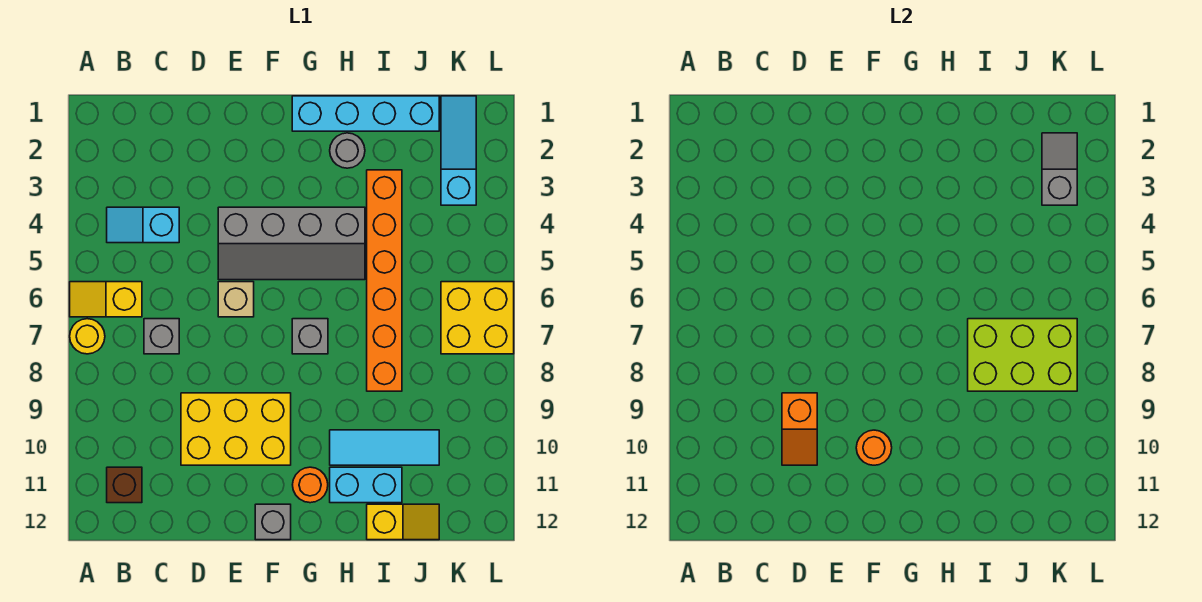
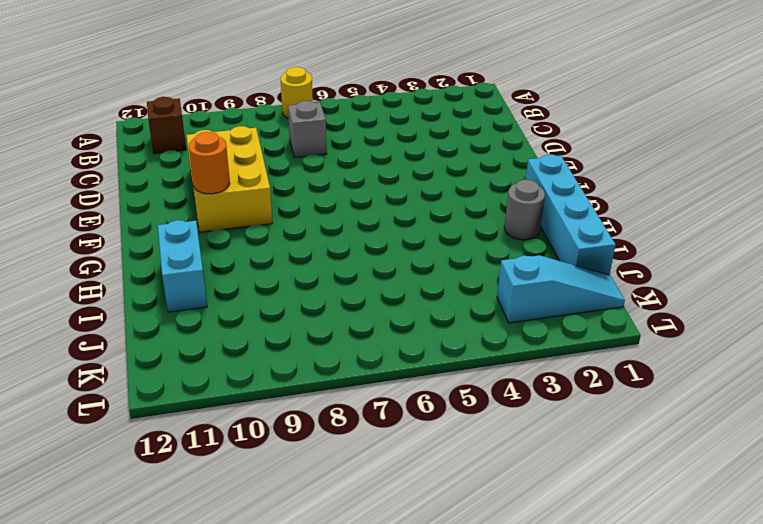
none -> yellow 1x2 slope [70,282,142,317]
none -> cyan 1x2 slope [107,207,179,243]
none -> grey 2x4 slope [218,207,365,280]

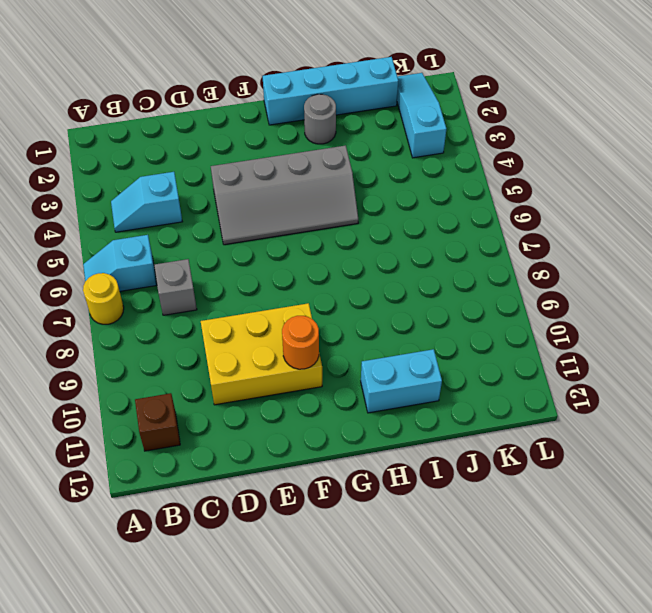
cyan 1x2 slope [83,235,157,291] -> yellow 1x2 slope [70,282,142,317]
none -> tan 1x1 brick [218,282,254,317]
none -> grey 1x1 brick [255,504,291,540]
none -> grey 1x1 brick [292,319,328,354]

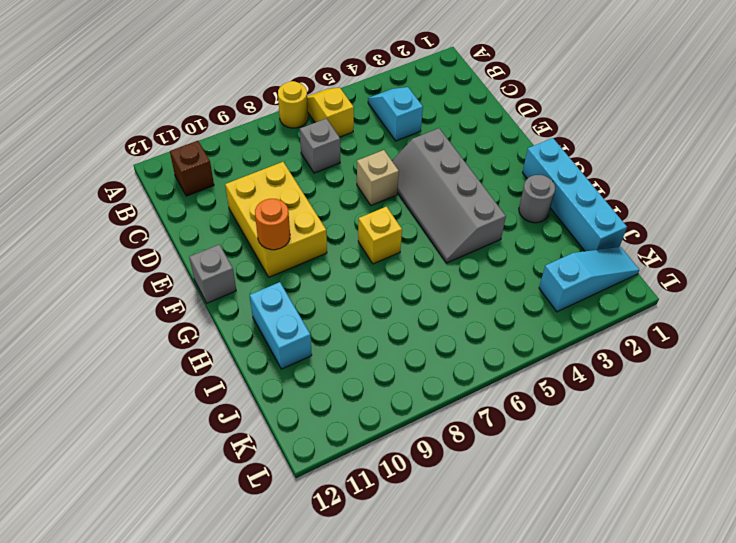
yellow 1x1 brick [358,207,402,264] -> grey 1x1 brick [292,319,328,354]
none -> orange 1x1 round brick [293,467,328,503]
none -> cyan 1x3 tile [330,430,439,465]
none -> orange 1x6 brick [367,170,402,391]

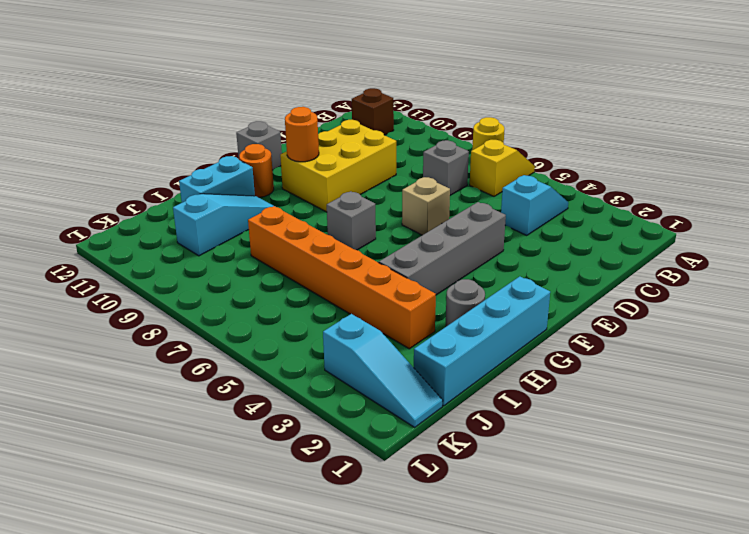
cyan 1x3 slope [173,194,273,256] -> cyan 1x3 tile [330,430,439,465]
none -> yellow 1x2 slope [367,504,439,540]
none -> yellow 2x2 brick [441,282,514,354]
none -> orange 1x2 slope [782,393,817,465]

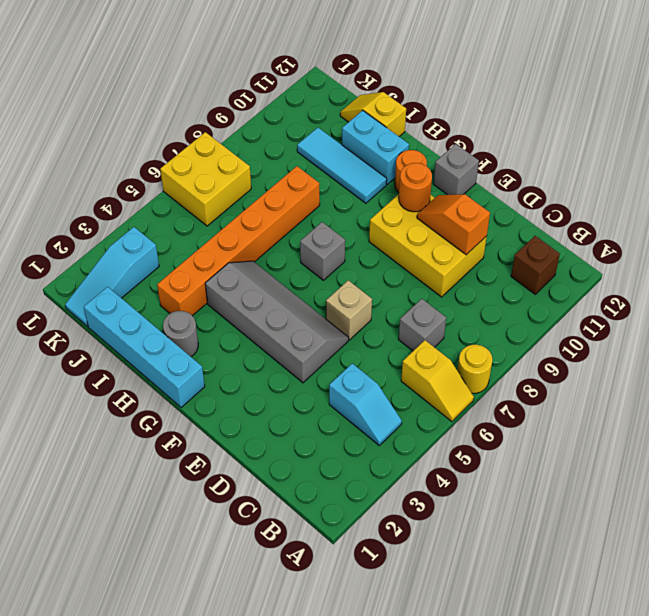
orange 1x2 slope [417,194,490,255] -> orange 1x2 slope turned to [782,393,817,465]
none -> lime 2x3 brick [968,319,1077,391]
none -> grey 1x2 slope [1042,133,1077,205]

